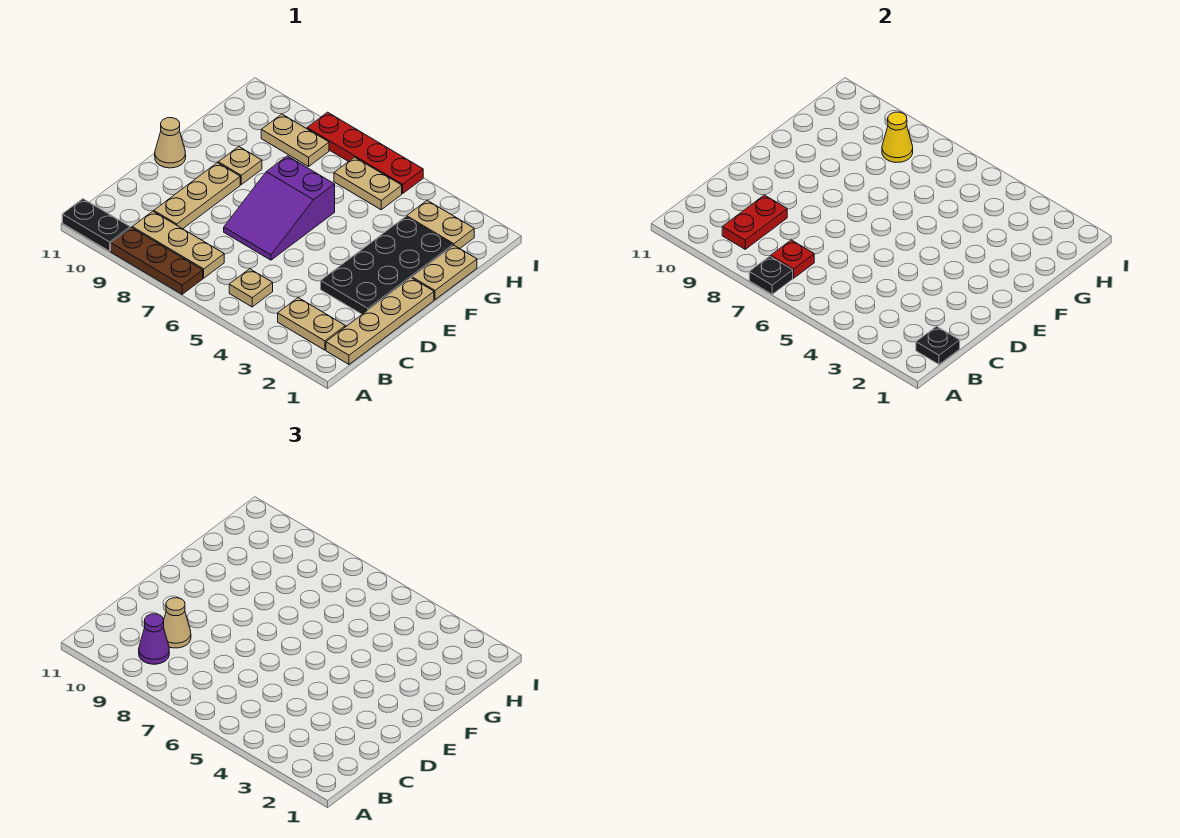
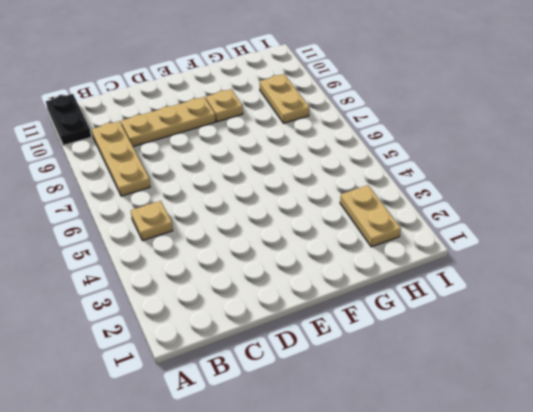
none -> brown 1x3 plate [111,227,203,294]
none -> tan 1x4 plate [326,278,434,364]
none -> tan 1x2 plate [278,298,345,350]

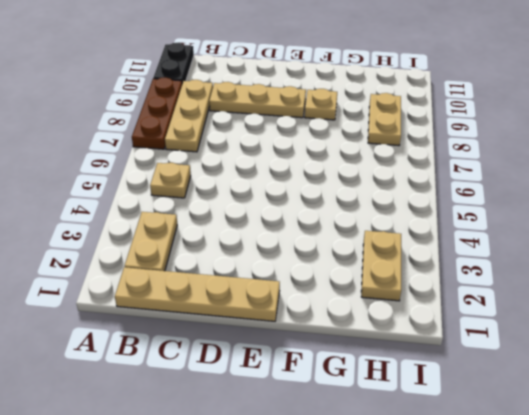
none -> black 2x4 plate [321,217,453,314]
none -> purple 2x3 slope [224,156,335,260]
none -> tan 1x1 cone [155,118,186,168]

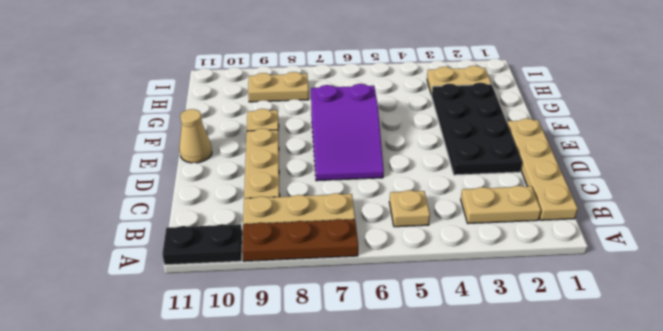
none -> tan 1x2 plate [412,246,477,300]
none -> tan 1x2 plate [334,157,402,210]
none -> red 1x4 plate [307,112,423,193]

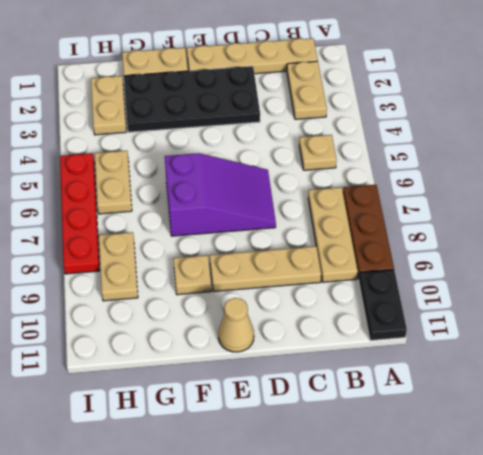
none -> black 1x1 plate [749,256,793,294]
none -> black 1x1 plate [916,326,960,364]
none -> red 1x1 plate [771,240,814,278]

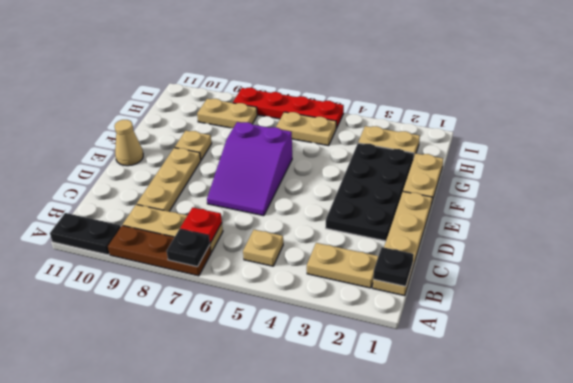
none -> red 1x2 plate [722,195,787,249]
none -> yellow 1x1 cone [882,112,913,162]
none -> purple 1x1 cone [139,614,169,664]

